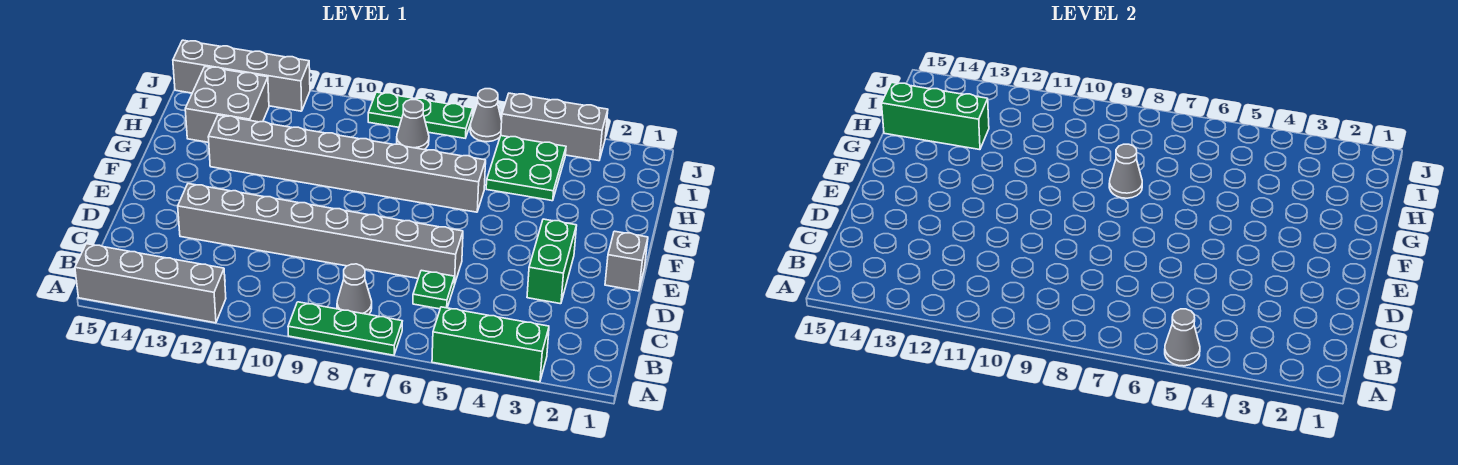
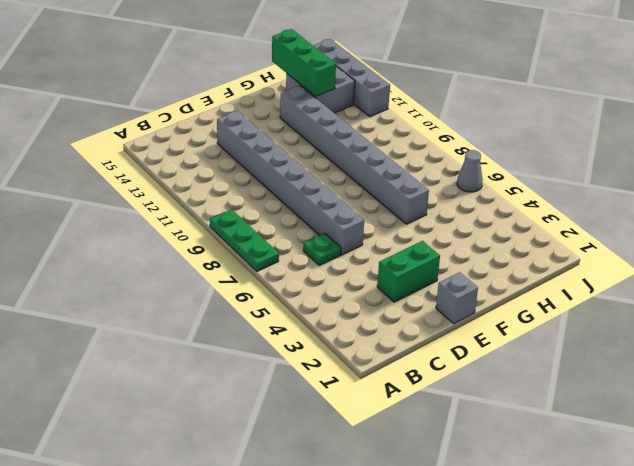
none -> green 1x3 brick [432,307,549,382]
none -> grey 1x4 brick [75,244,226,323]
none -> grey 1x1 cone [337,264,372,315]

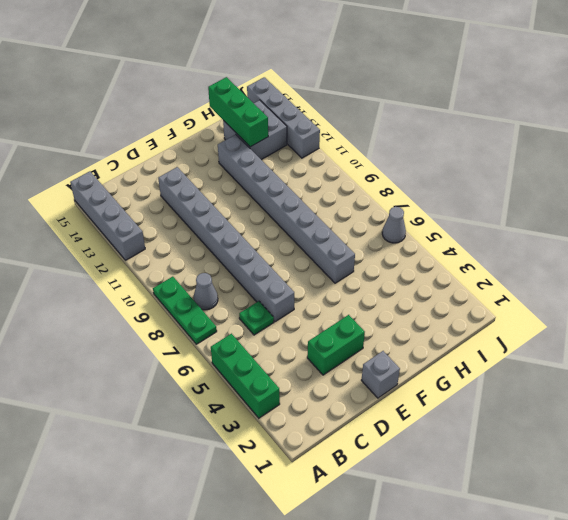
none -> green 2x2 plate [486,136,566,201]
none -> grey 1x1 cone [397,100,429,149]
none -> grey 1x3 brick [501,93,608,161]

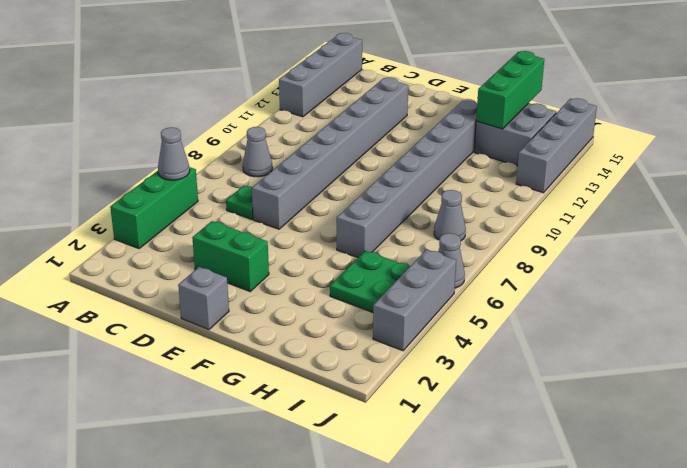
none -> green 1x3 plate [288,302,402,355]
none -> green 1x3 plate [368,92,473,138]
none -> grey 1x1 cone [1109,144,1142,198]

